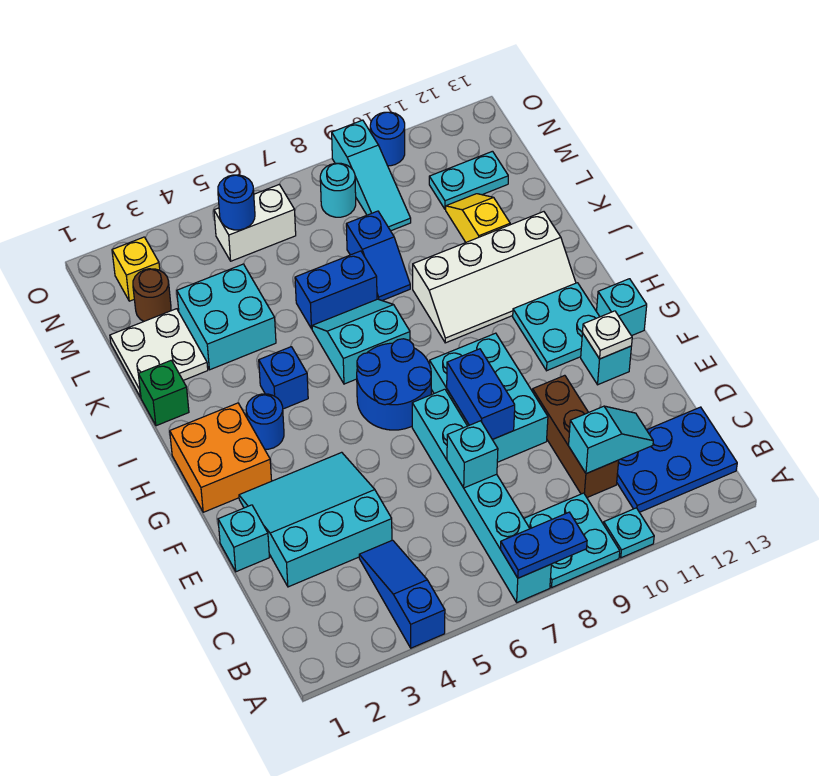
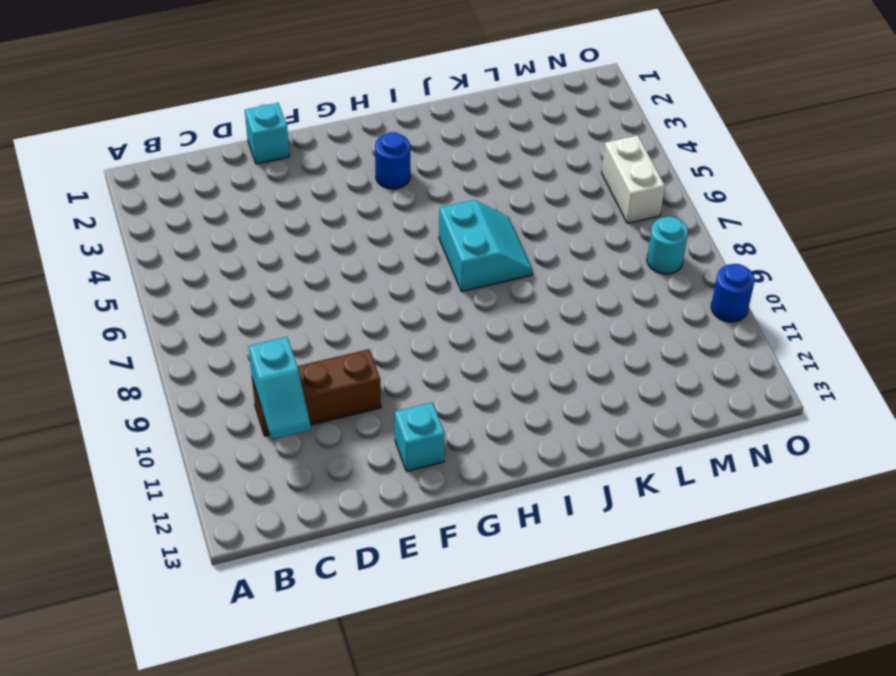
none -> blue 1x3 slope [359,540,445,648]
none -> cyan 1x6 brick [412,389,551,602]
none -> cyan 2x2 plate [524,493,620,587]
none -> cyan 1x1 plate [604,508,654,558]

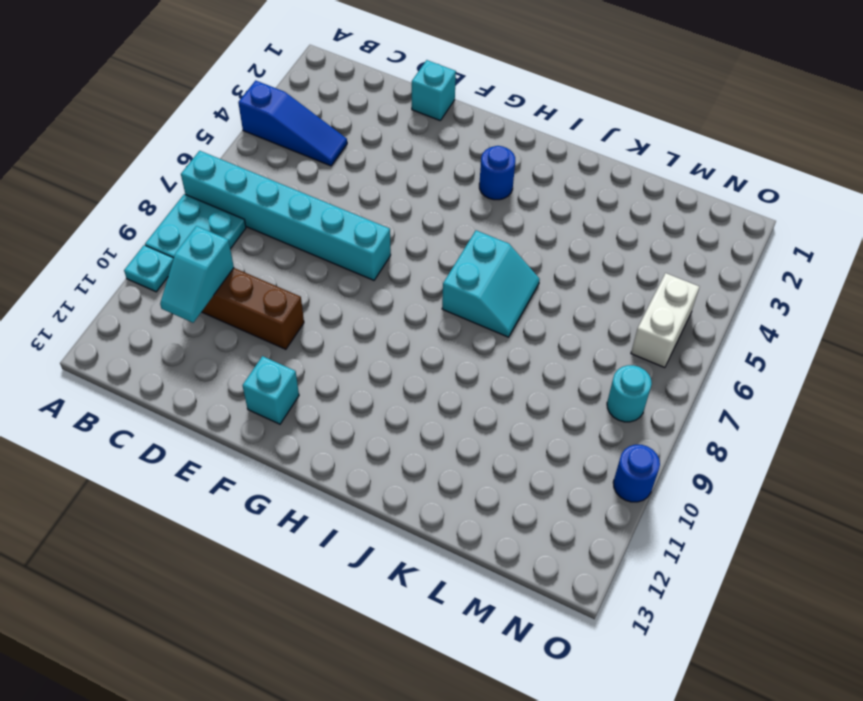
none -> blue 2x3 plate [617,407,737,512]
none -> cyan 3x3 slope [239,452,392,587]
none -> cyan 2x3 brick [430,333,548,462]
none -> orange 2x2 brick [170,403,272,512]

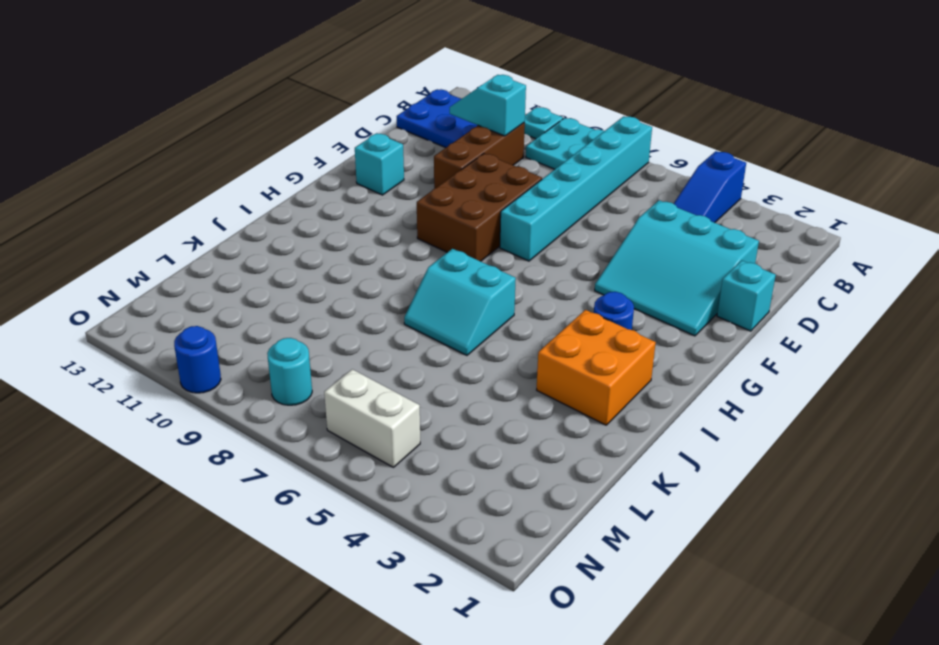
brown 2x3 brick [417,154,542,261] -> cyan 2x3 brick [430,333,548,462]
orange 2x2 brick [537,310,656,425] -> orange 2x2 brick moved to [170,403,272,512]
none -> blue 2x2 round brick [357,339,431,430]
none -> cyan 2x2 plate [513,283,600,371]
none -> cyan 1x1 brick [597,279,647,336]
none -> blue 1x1 brick [259,347,308,409]

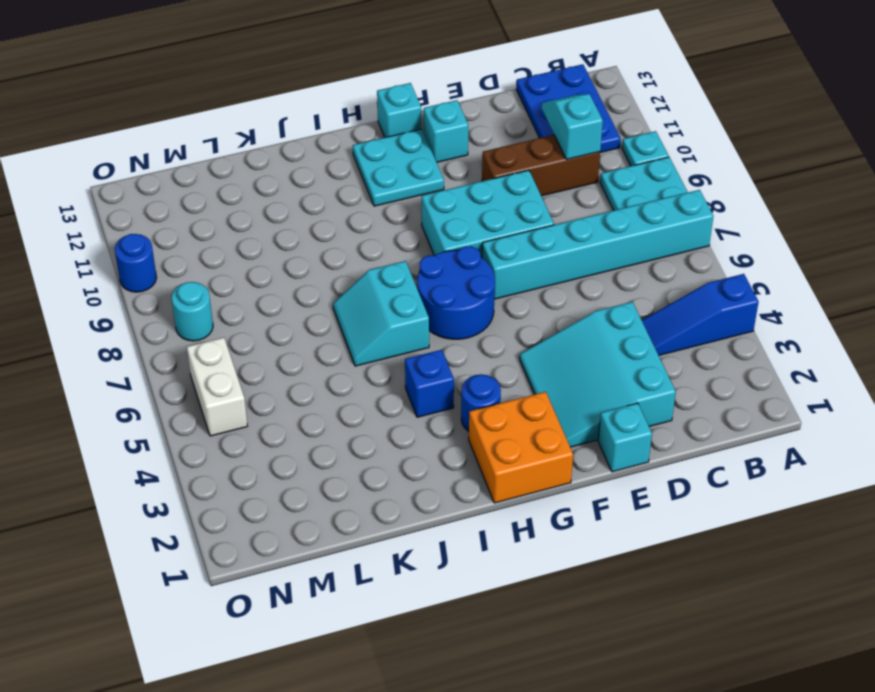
none -> white 2x4 slope [413,212,576,343]
none -> green 1x1 brick [138,360,189,426]
none -> white 2x2 plate [110,309,208,397]
none -> cyan 2x2 brick [177,264,276,370]

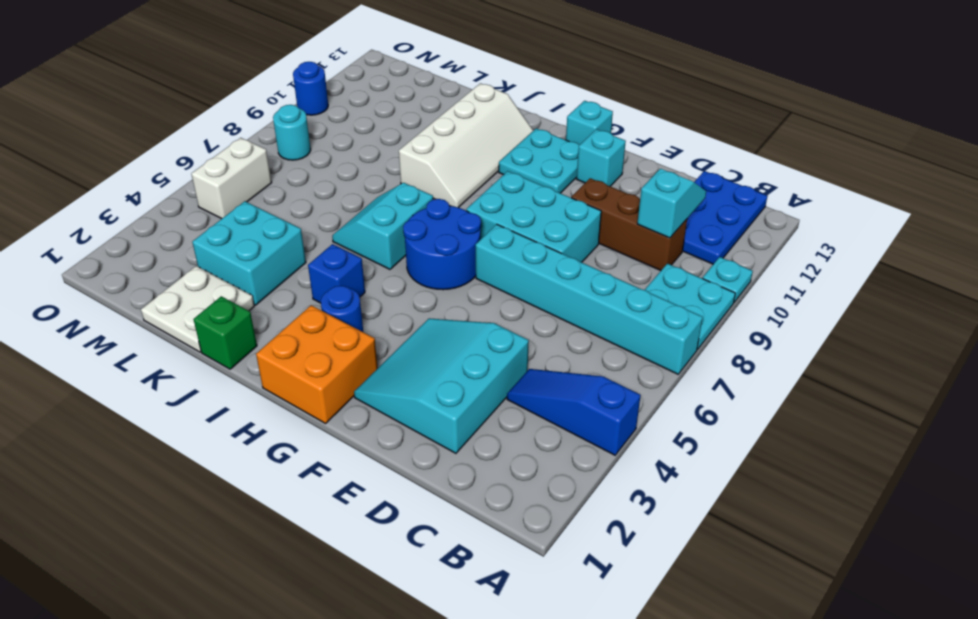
none -> cyan 1x1 brick [218,505,269,572]
none -> blue 1x2 brick [295,251,377,329]
none -> blue 1x2 slope [346,211,410,301]
none -> yellow 1x2 slope [446,194,510,242]

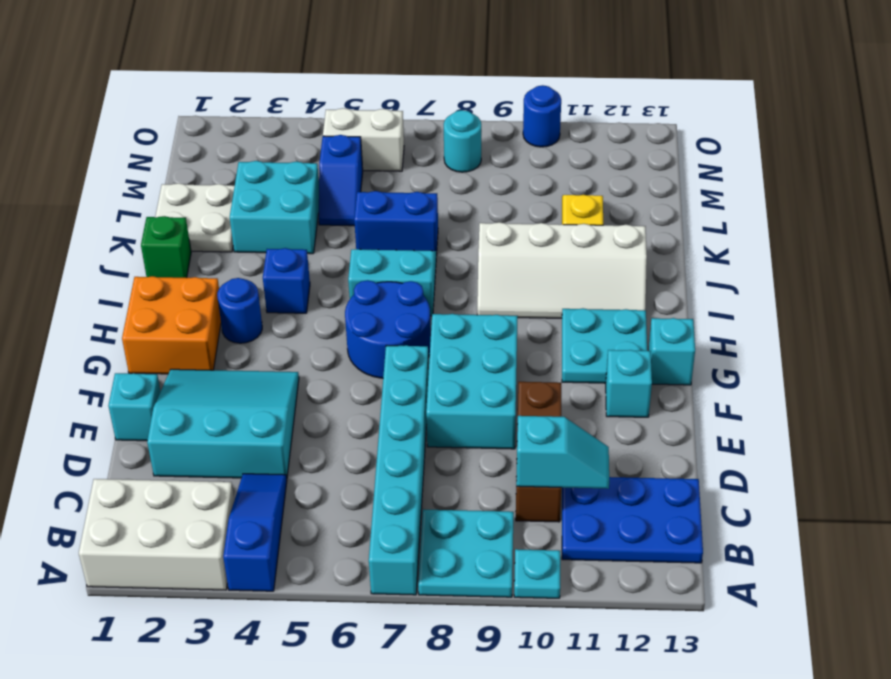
white 2x3 brick [79,479,234,590] -> none
blue 1x2 slope [319,135,363,226] -> blue 1x2 slope moved to [346,211,410,301]
none -> brown 1x1 round brick [133,269,171,321]
none -> cyan 1x3 slope [332,120,411,231]
none -> cyan 1x2 plate [429,151,508,209]
none -> yellow 1x1 brick [112,237,160,301]

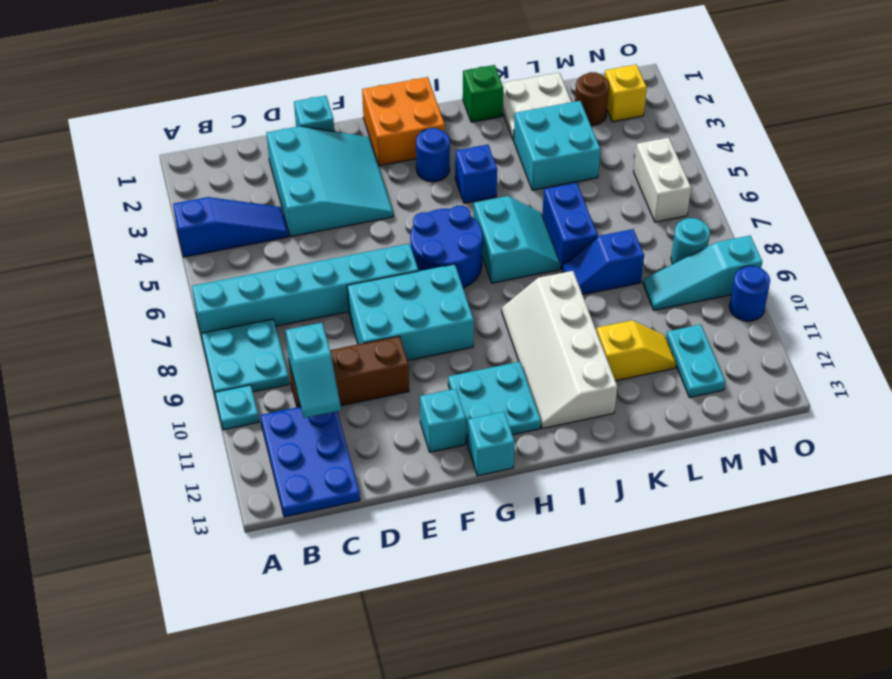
none -> blue 1x2 plate [500,512,587,578]
none -> cyan 1x1 brick [447,421,498,488]
none -> blue 1x2 brick [447,349,515,440]
none -> white 1x1 plate [583,311,632,359]

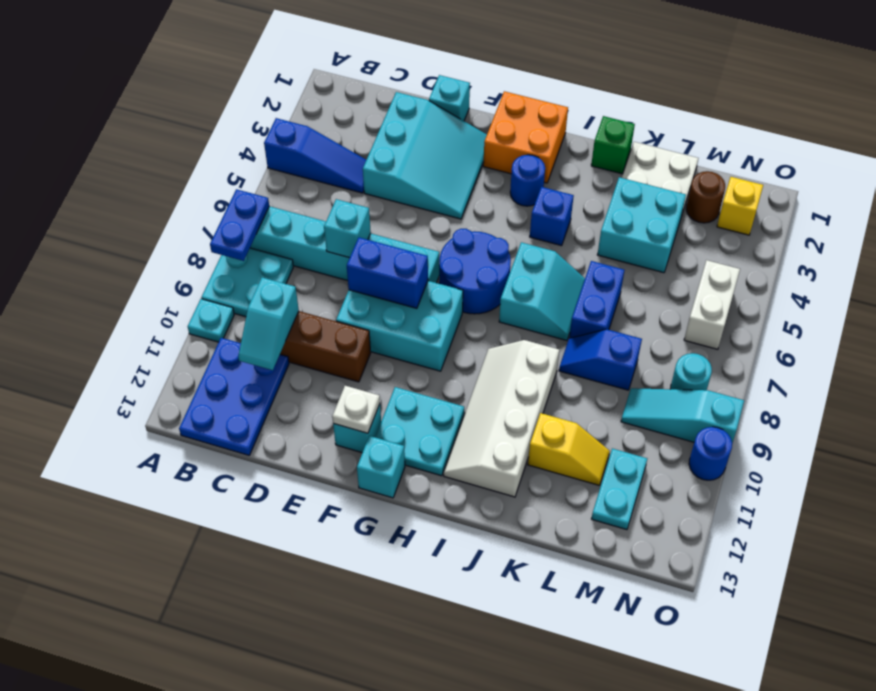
none -> blue 1x1 round brick [218,175,255,230]

